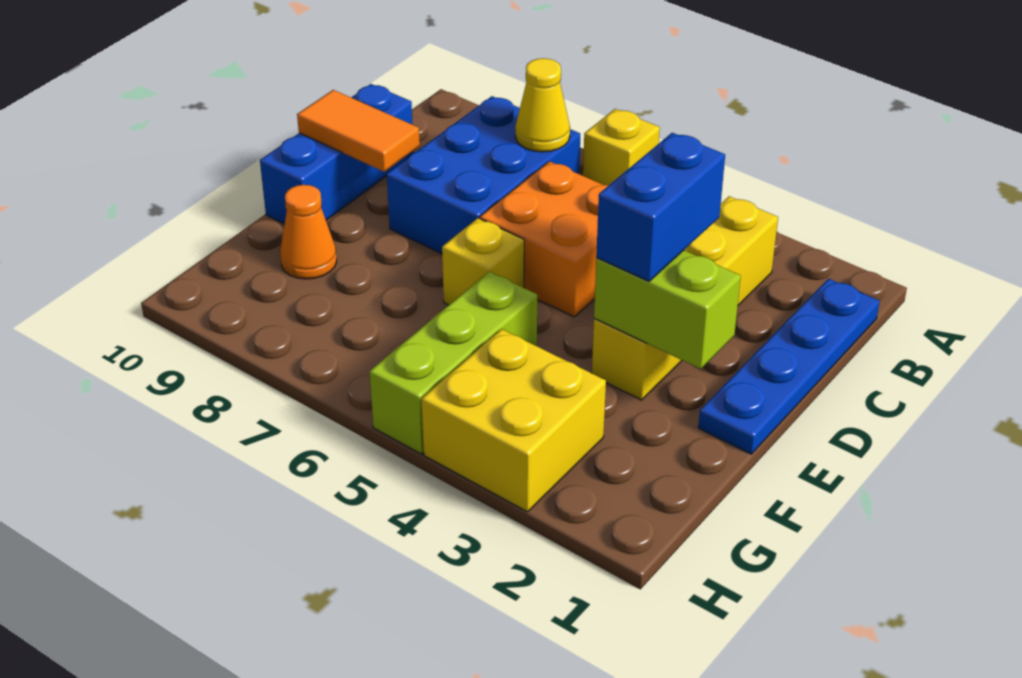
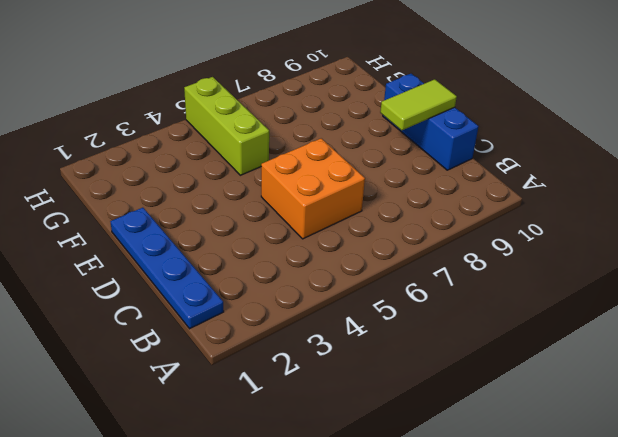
lime 1x2 tile [380,79,457,130] -> orange 1x2 tile [297,90,420,172]
none -> yellow 1x1 brick [583,109,660,185]
none -> yellow 1x4 brick [592,196,778,400]
none -> blue 2x3 brick [387,96,580,254]

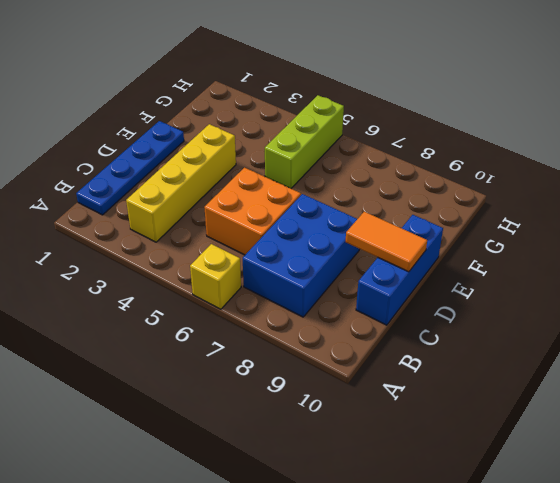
none -> yellow 1x1 brick [442,218,524,305]
none -> orange 1x1 cone [280,185,337,279]
none -> yellow 2x2 brick [421,329,606,512]

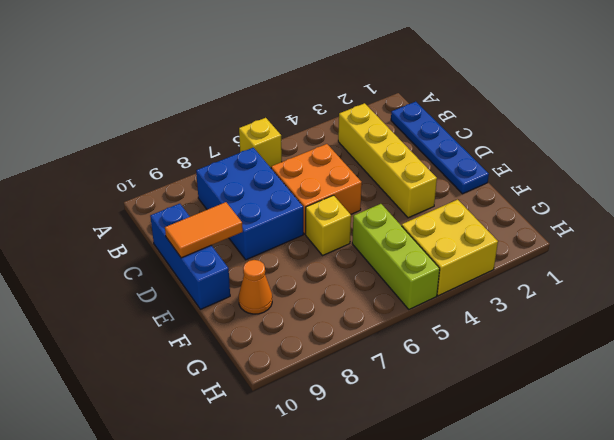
none -> yellow 1x1 cone [515,58,570,152]
none -> lime 1x2 brick [594,250,741,369]
none -> blue 1x2 brick [596,133,725,281]

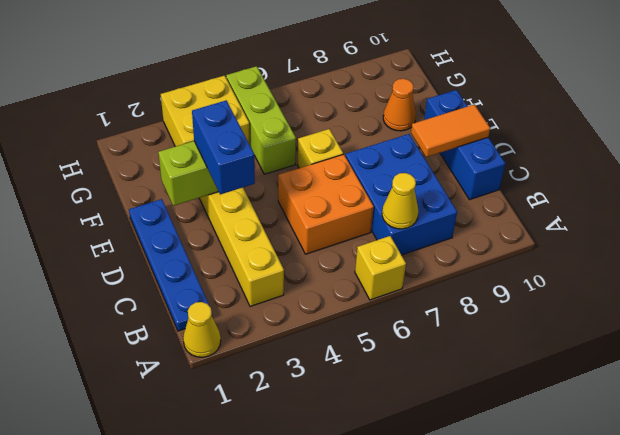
yellow 1x1 cone [183,302,221,357] -> none

